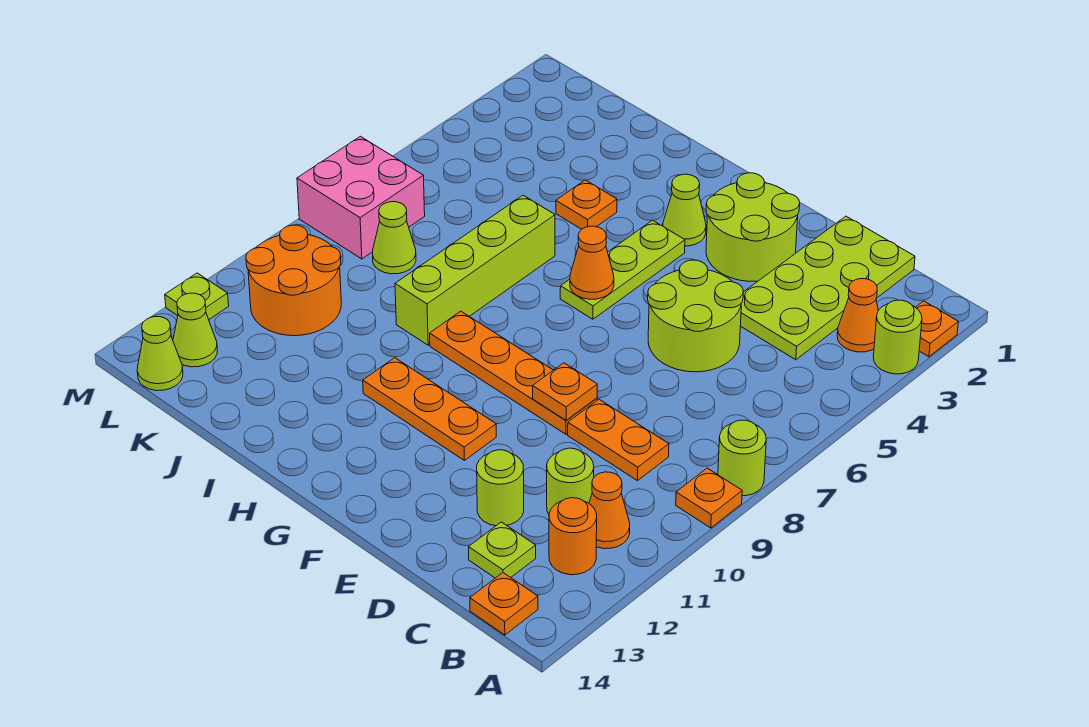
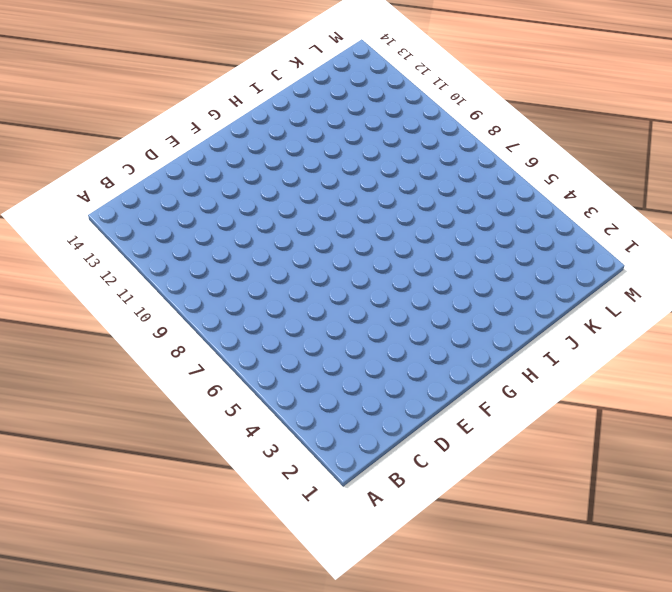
none -> orange 1x1 plate [916,301,958,357]
none -> lime 1x1 round brick [873,300,922,374]
none -> lime 1x1 round brick [718,420,766,496]

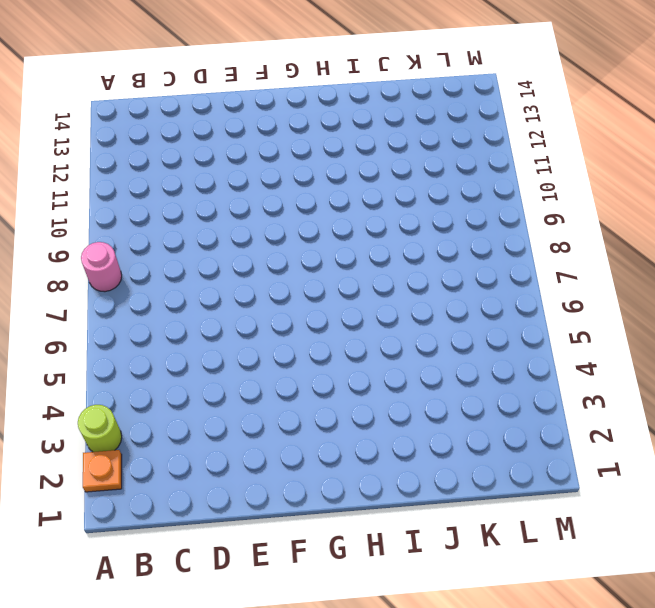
pink 1x1 round brick [81,242,122,292] -> lime 1x1 round brick [718,420,766,496]
none -> orange 1x1 plate [676,468,742,528]
none -> orange 1x1 cone [837,279,878,352]
none -> orange 1x1 cone [589,472,630,549]

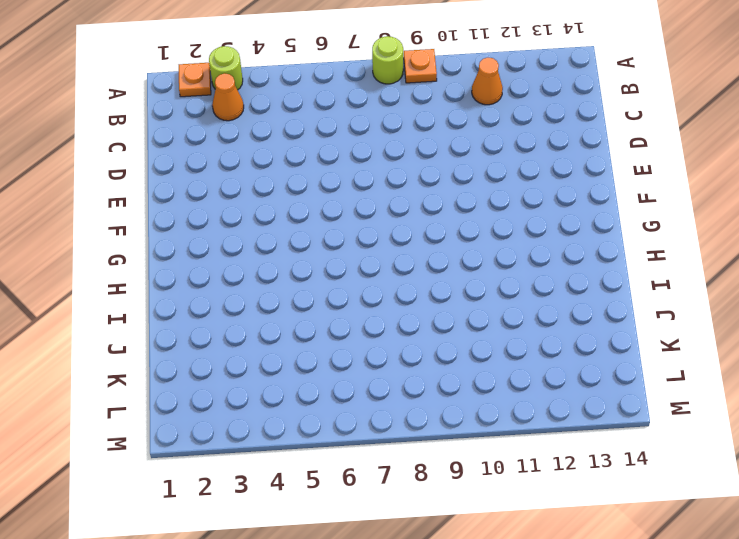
none -> orange 1x1 round brick [549,498,597,575]
none -> orange 1x1 plate [470,573,538,635]
none -> lime 2x4 plate [741,216,915,360]

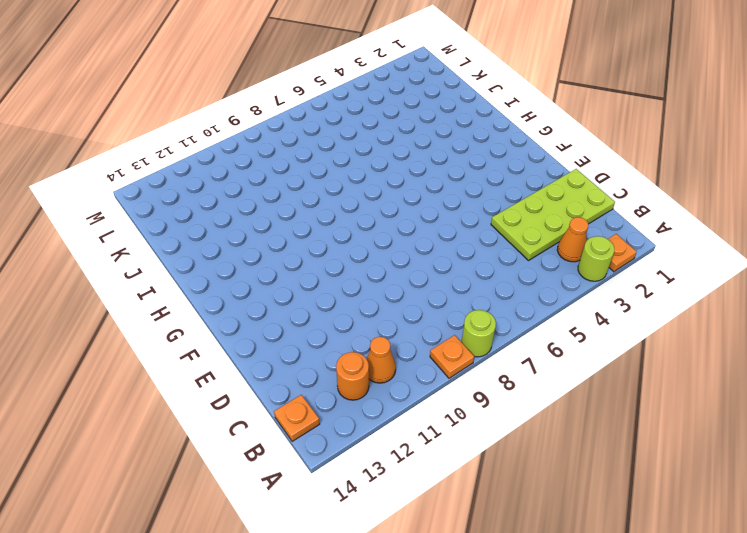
none -> orange 1x2 plate [568,399,669,481]
none -> lime 1x1 round brick [547,448,594,514]
none -> lime 1x1 plate [469,522,536,578]

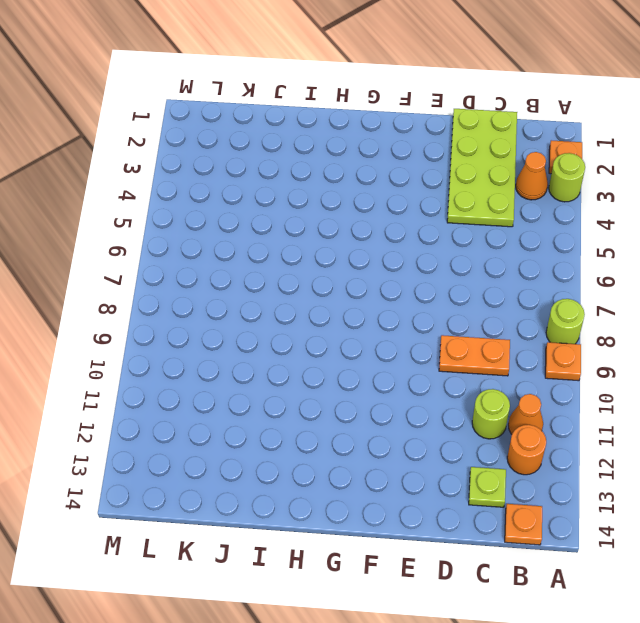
none -> lime 2x2 round brick [648,260,743,372]
none -> lime 1x1 round brick [477,450,524,526]
none -> lime 2x2 round brick [706,173,800,281]

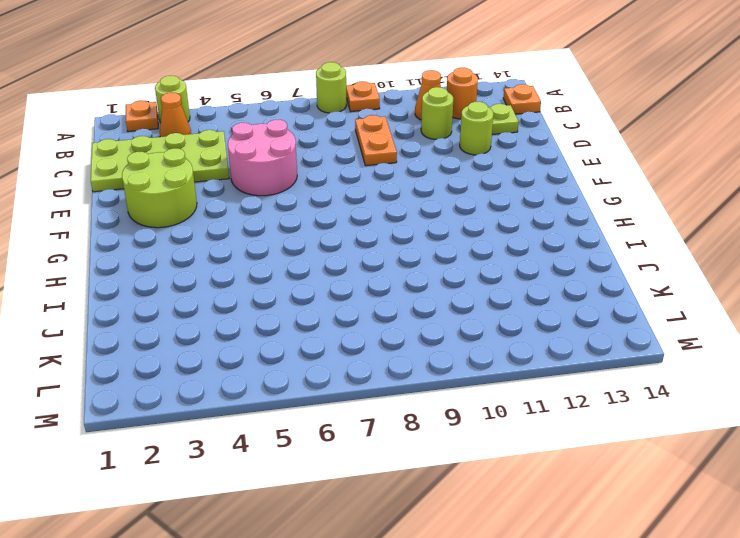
pink 2x2 round brick [228,120,297,196] -> lime 2x2 round brick [648,260,743,372]
none -> orange 1x4 plate [430,311,597,434]
none -> orange 1x3 plate [363,358,496,460]
none -> lime 1x1 cone [663,174,706,246]

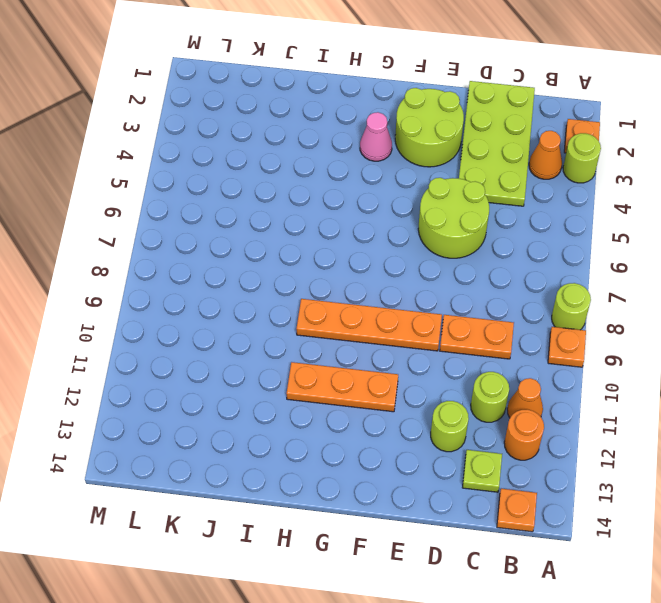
pink 1x1 cone [360,112,392,161] -> lime 1x1 cone [663,174,706,246]
none -> lime 1x3 plate [560,220,685,319]
none -> orange 1x1 plate [556,180,617,229]
none -> lime 1x4 brick [395,195,555,345]

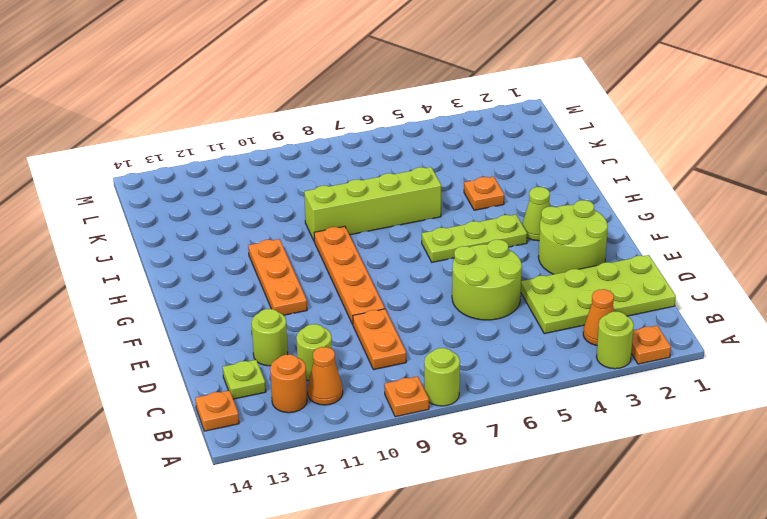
none -> lime 1x1 cone [373,202,416,274]
none -> orange 2x2 round brick [246,225,341,336]
none -> pink 2x2 brick [297,136,425,259]

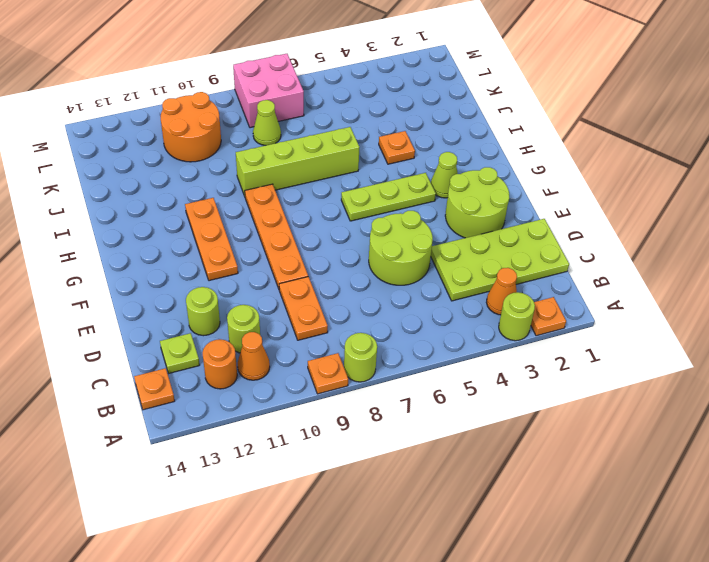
none -> lime 1x1 cone [173,293,217,367]
none -> lime 1x1 cone [137,317,183,391]
none -> lime 1x1 plate [165,273,229,319]

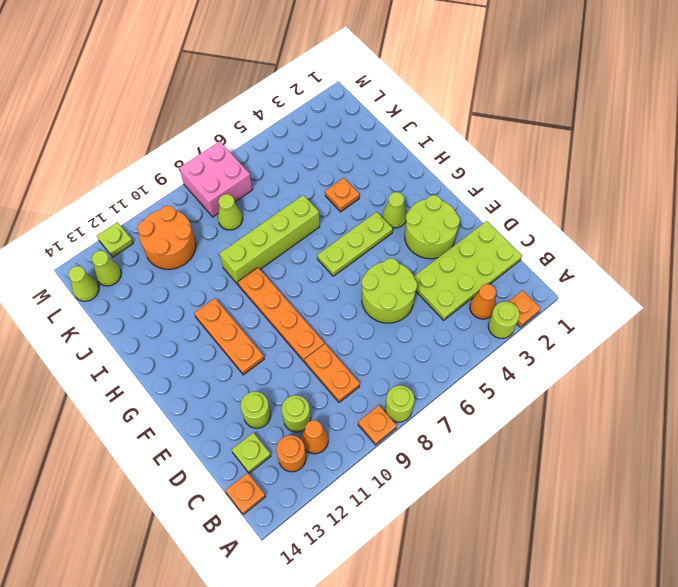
none -> orange 1x1 plate [533,363,597,420]
none -> orange 1x1 cone [570,226,614,299]

